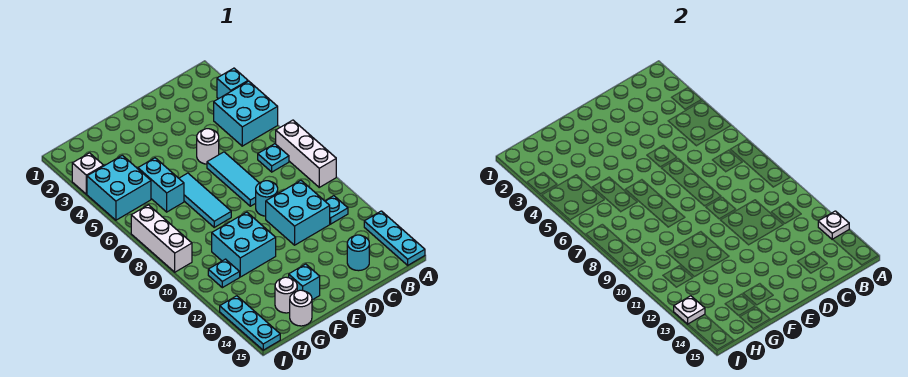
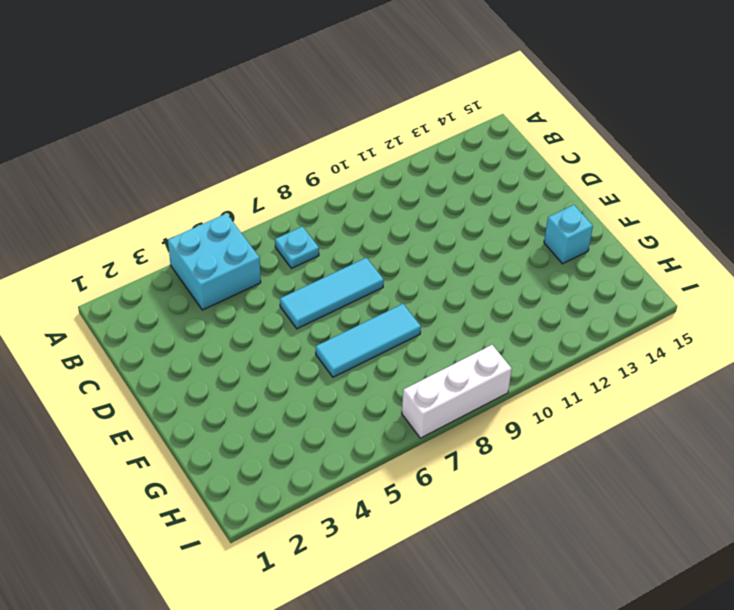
none -> cyan 1x1 brick [217,68,248,99]
none -> white 1x3 brick [276,120,336,187]
none -> cyan 1x3 plate [364,211,425,265]

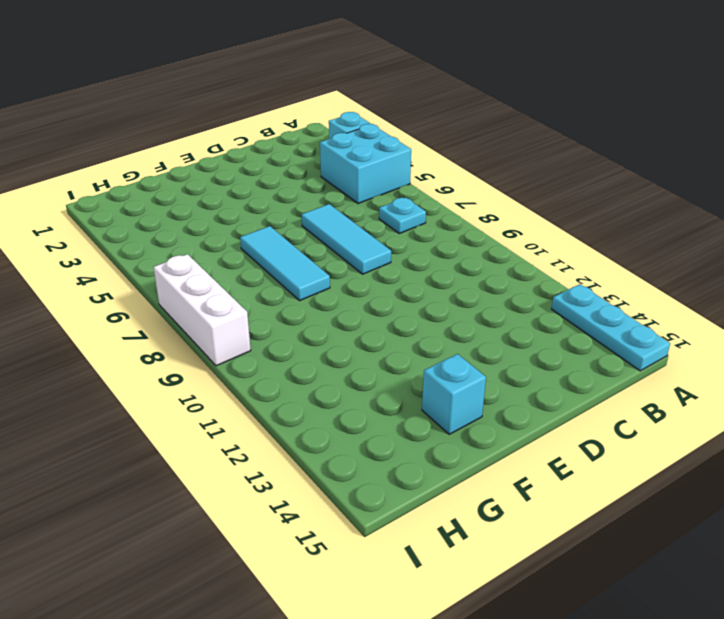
none -> white 1x3 brick [276,120,336,187]
none -> cyan 1x1 plate [325,196,348,224]
none -> cyan 2x2 brick [266,180,330,245]

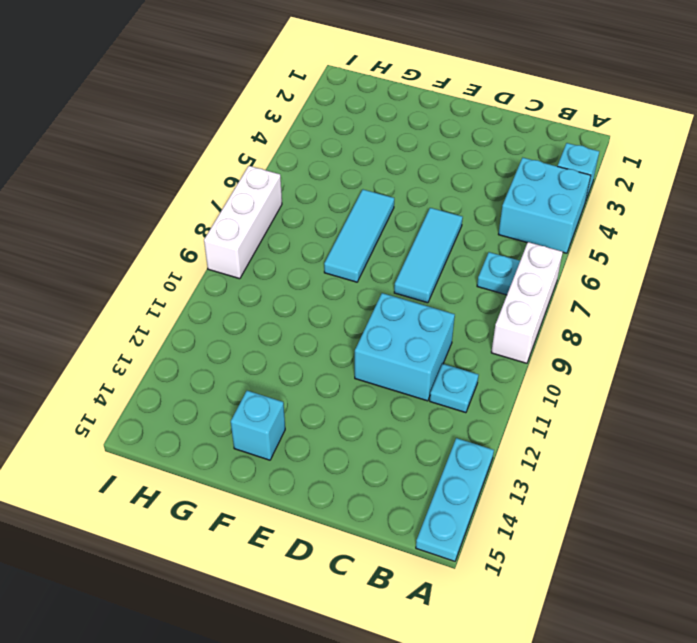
none -> cyan 1x1 round brick [347,235,369,271]
none -> white 1x1 round brick [197,129,219,164]
none -> cyan 1x1 round brick [256,181,278,216]

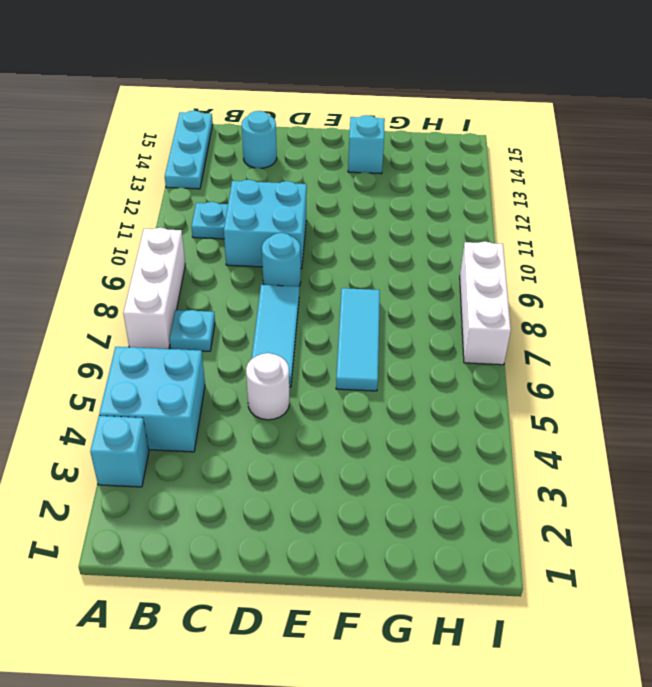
none -> cyan 2x2 brick [212,212,276,277]
none -> cyan 1x2 brick [138,158,184,212]
none -> white 1x1 round brick [275,277,297,313]

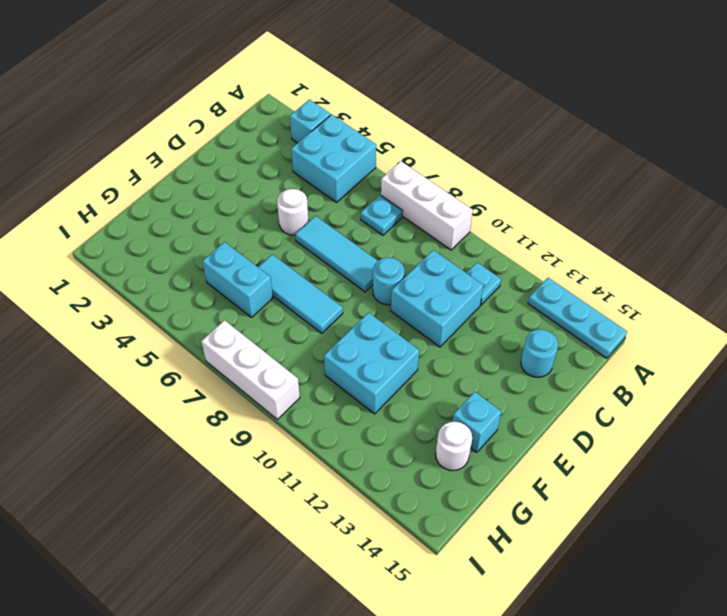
none -> white 1x1 round brick [290,290,312,326]
none -> cyan 2x2 brick [87,155,151,220]
none -> cyan 1x1 plate [208,259,240,288]

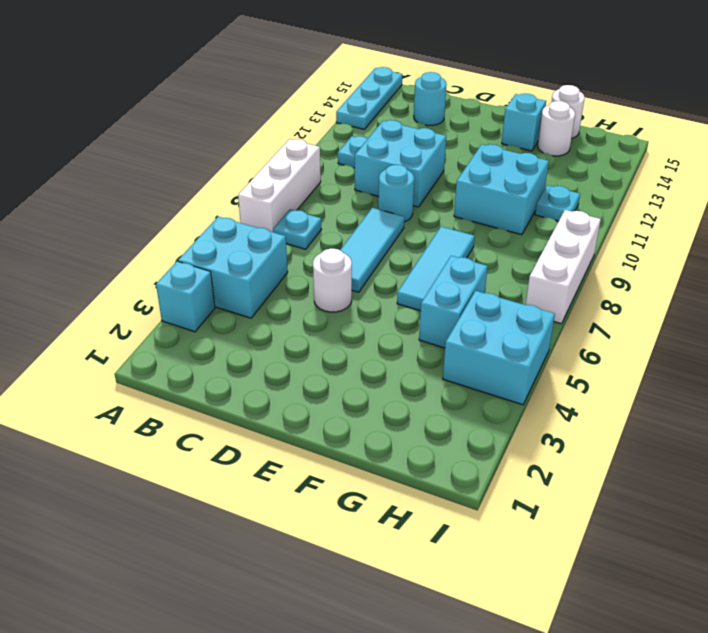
none -> white 1x1 brick [72,153,104,194]
none -> cyan 1x3 plate [220,296,280,350]
none -> white 1x1 plate [818,211,849,239]

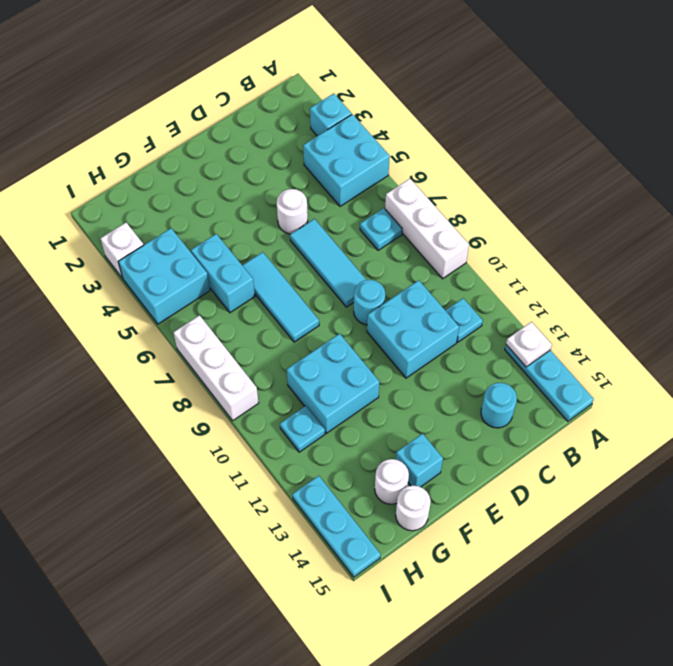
none -> white 1x1 plate [674,296,705,324]

